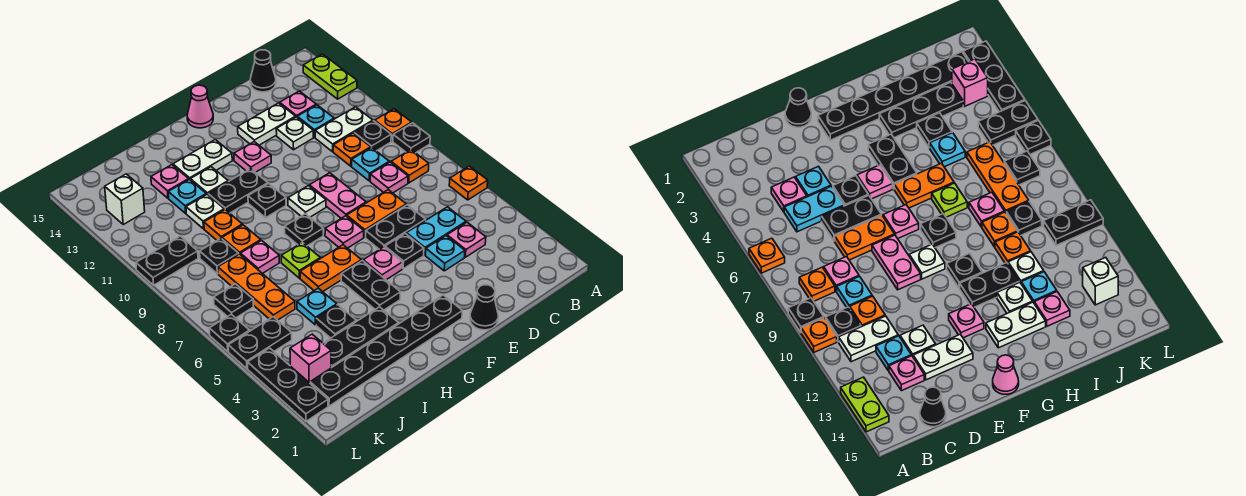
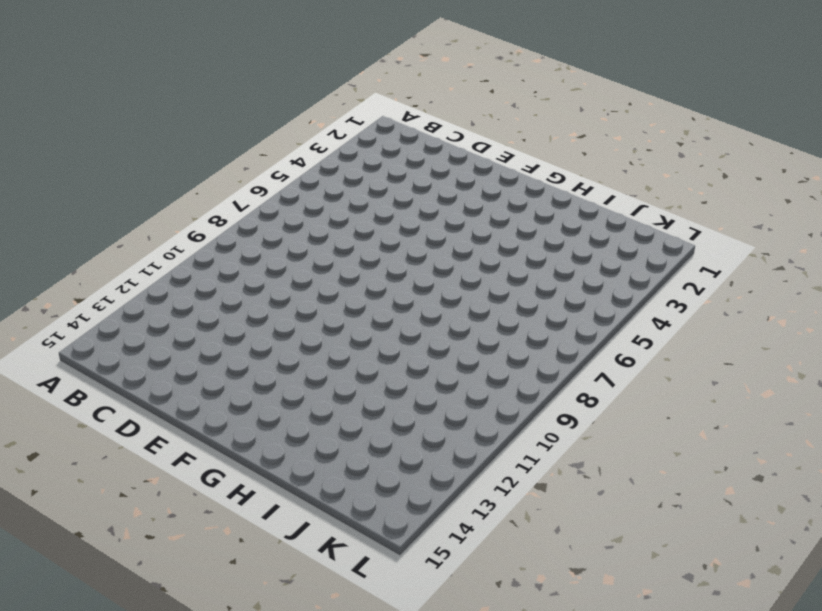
none -> orange 1x1 plate [449,166,488,200]
none -> black 1x1 plate [393,123,430,153]
none -> orange 1x1 plate [375,109,412,141]
none -> lime 1x2 plate [303,54,357,99]

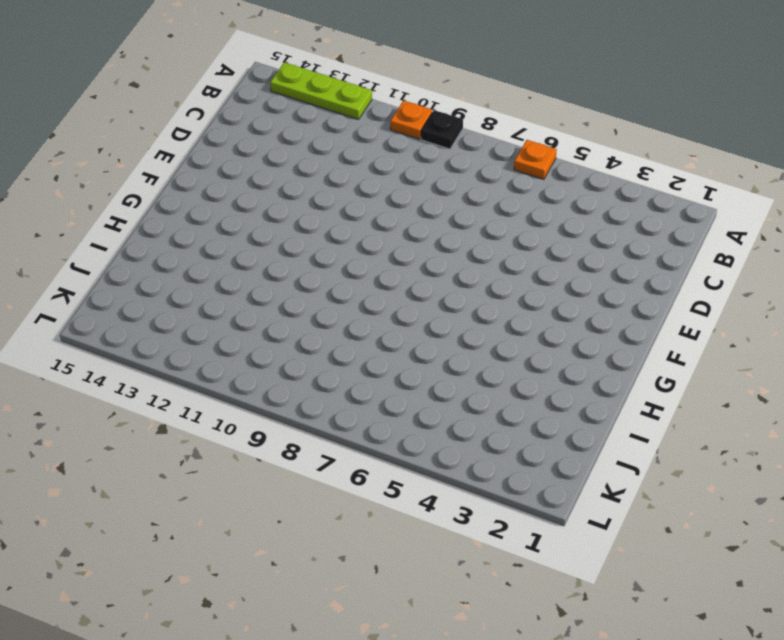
lime 1x3 plate [270,62,372,119] -> lime 1x2 plate [303,54,357,99]
none -> orange 1x1 plate [391,150,429,183]
none -> black 1x1 plate [354,121,391,151]
none -> white 1x2 plate [315,107,373,152]
none -> pink 1x1 plate [447,222,486,257]

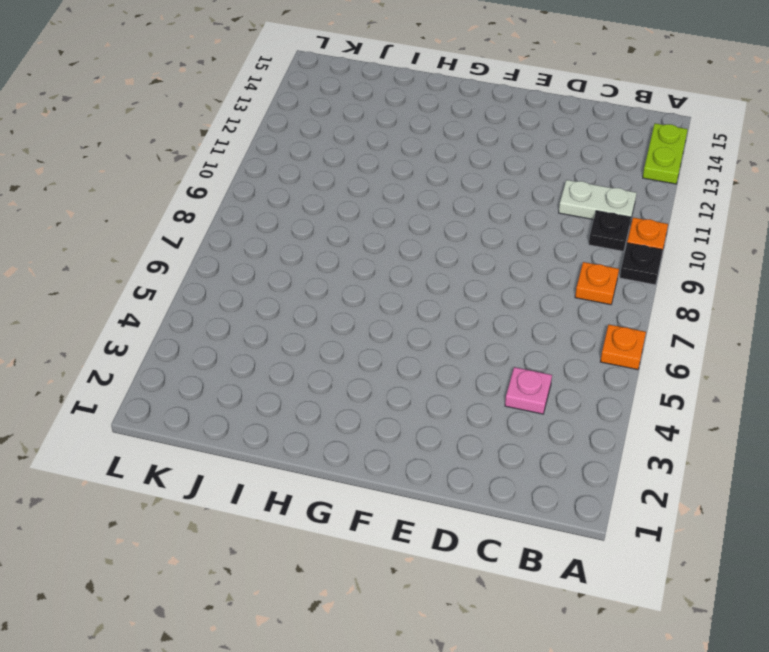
none -> cyan 1x2 plate [406,207,466,255]
none -> pink 1x1 plate [370,162,408,193]
none -> cyan 1x1 plate [352,147,389,181]
none -> orange 1x1 plate [333,133,371,166]

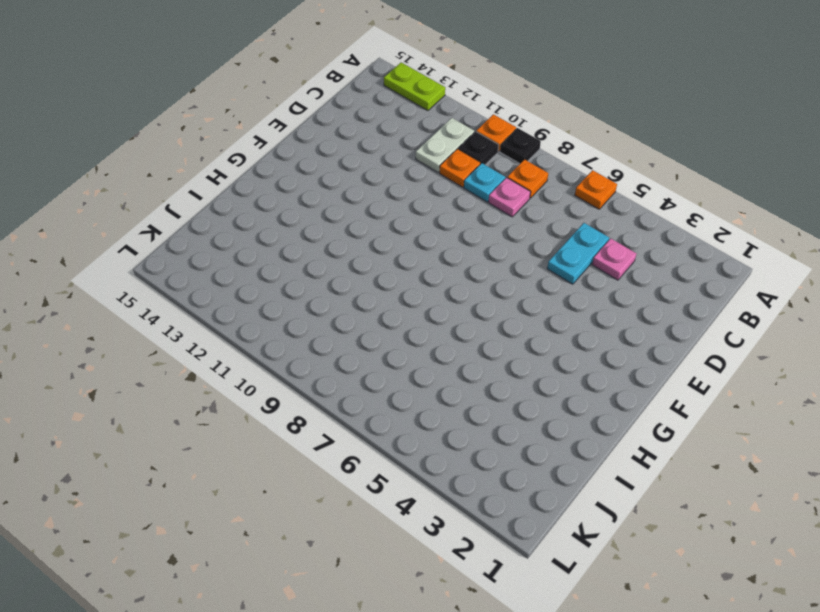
none -> cyan 1x1 plate [297,105,334,137]
none -> pink 1x1 plate [280,91,316,117]
none -> black 1x1 cone [250,50,276,92]
none -> cyan 1x1 plate [426,236,465,271]

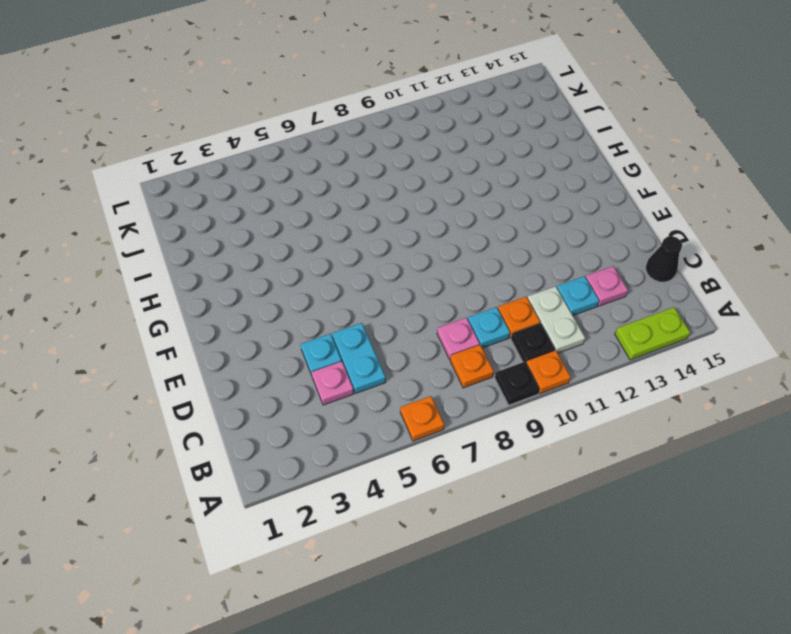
none -> black 1x2 plate [366,205,426,250]
none -> orange 1x2 plate [347,190,406,237]
none -> white 1x1 plate [276,117,313,150]
none -> white 1x2 plate [238,103,296,145]

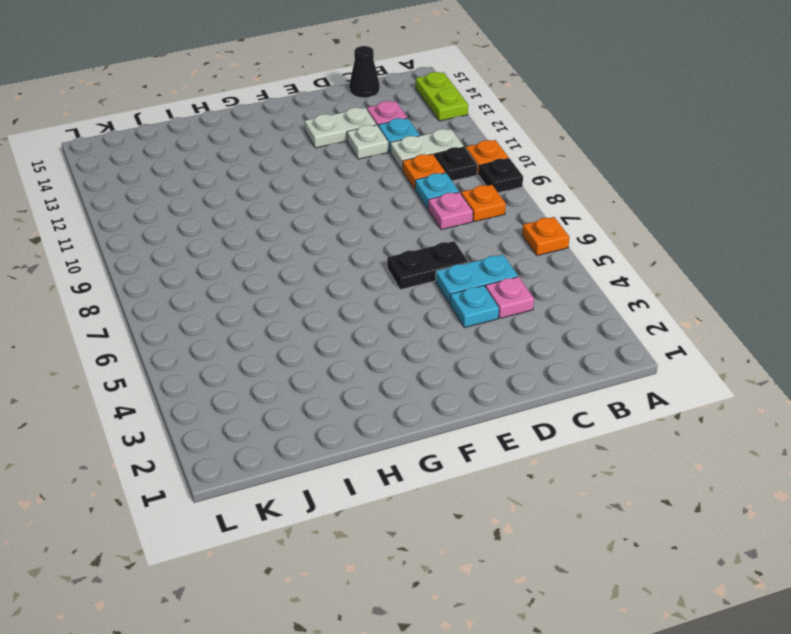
none -> orange 1x2 plate [347,190,406,237]
none -> black 1x1 cone [470,285,498,330]
none -> black 1x1 plate [385,233,424,269]
none -> pink 1x2 plate [309,173,366,218]

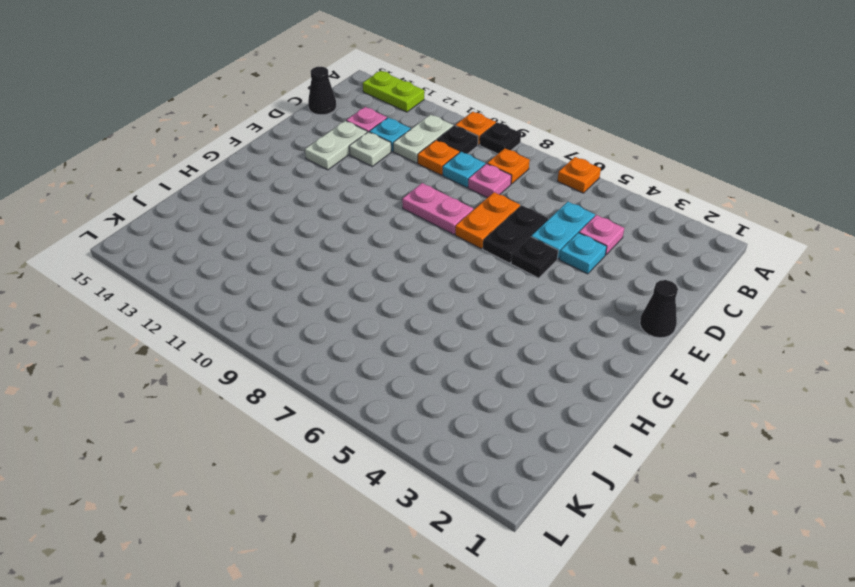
none -> black 1x6 plate [310,295,462,406]
none -> pink 1x1 plate [363,247,402,280]
none -> pink 1x1 plate [325,216,364,248]
none -> white 1x1 plate [288,186,326,217]

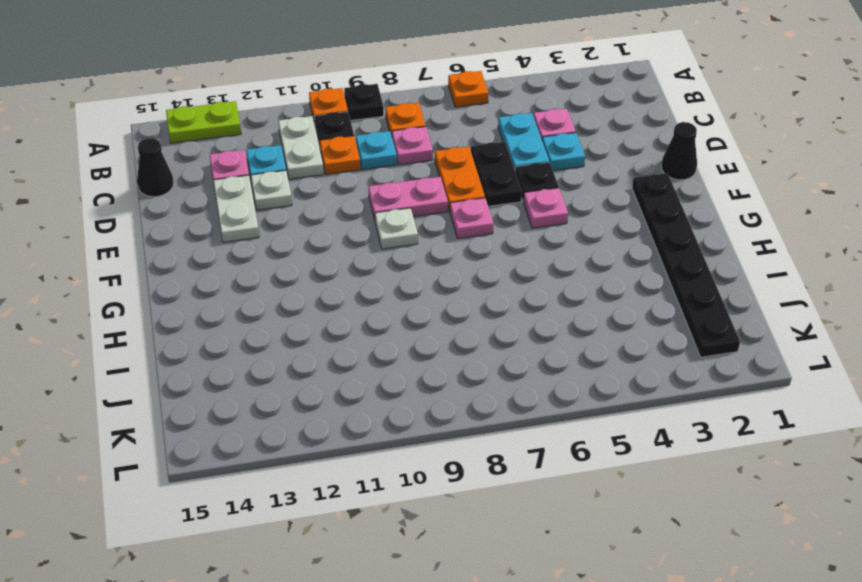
none -> pink 1x1 plate [234,142,271,172]
none -> pink 1x1 cone [187,85,213,128]
none -> black 1x2 plate [341,261,401,310]
none -> orange 1x2 plate [300,245,361,292]

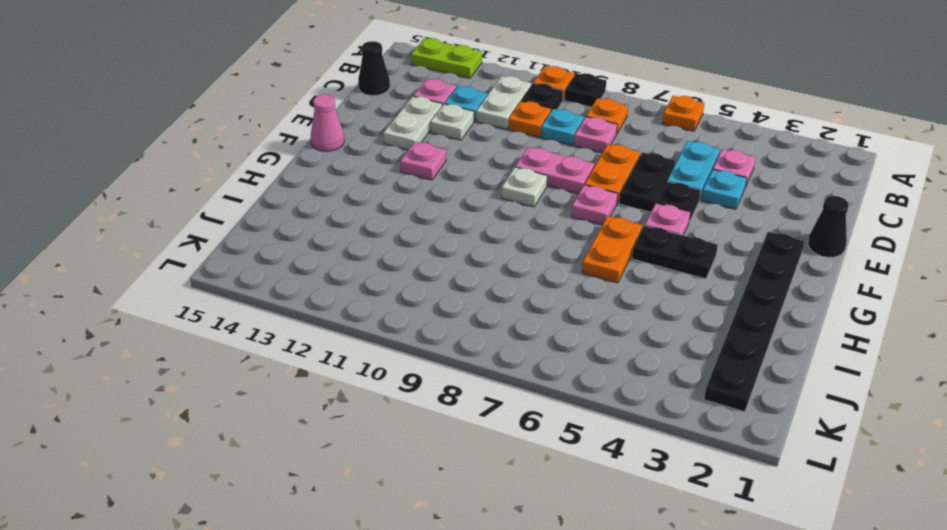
none -> black 1x1 plate [285,214,323,246]
none -> black 1x1 plate [248,183,286,218]
none -> black 1x2 plate [208,169,268,213]
none -> white 1x2 plate [173,140,232,179]

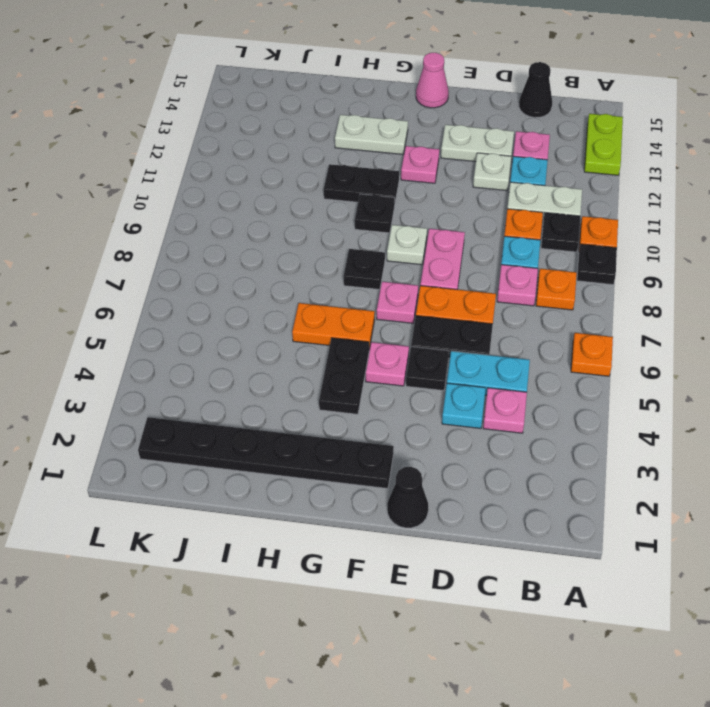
none -> black 1x3 plate [323,307,399,368]
none -> lime 1x1 plate [281,243,320,278]
none -> white 1x1 plate [190,167,228,195]
none -> black 1x1 plate [316,305,356,338]

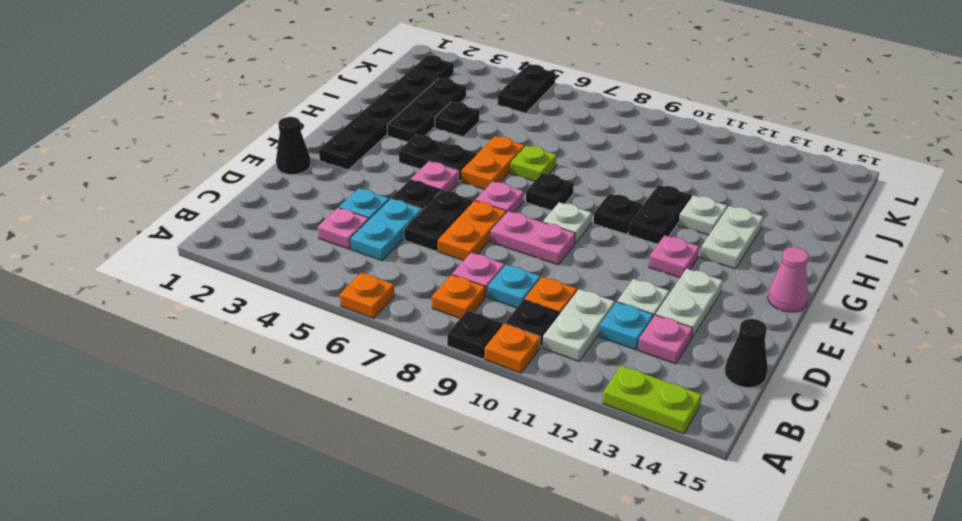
none -> cyan 1x1 plate [297,288,337,325]
none -> pink 1x1 plate [240,240,279,274]
none -> orange 1x1 plate [222,225,261,254]
none -> orange 1x1 plate [204,210,242,240]

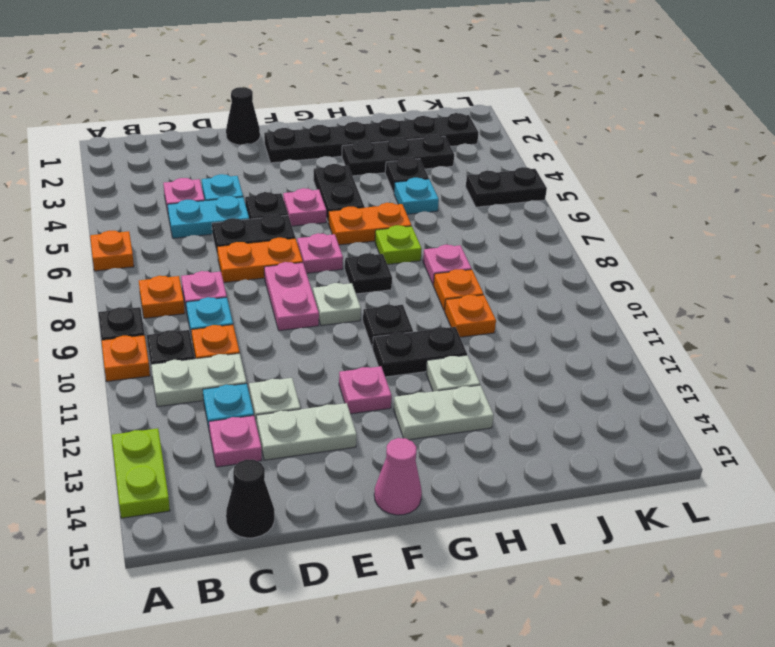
none -> white 1x1 plate [186,194,224,229]
none -> cyan 1x1 plate [168,179,206,213]
none -> pink 1x1 plate [151,165,189,198]
none -> orange 1x3 plate [218,254,295,320]

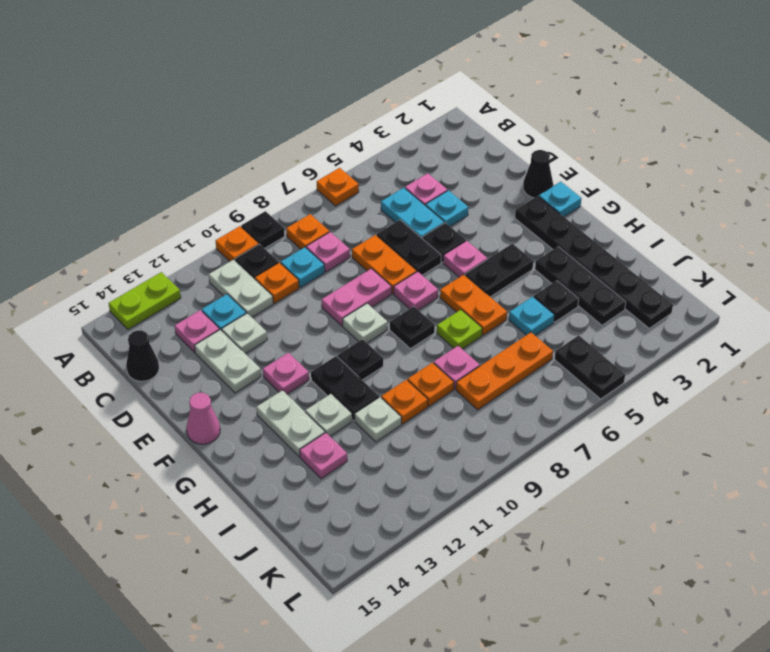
cyan 1x1 plate [539,182,581,217] -> cyan 1x1 plate moved to [168,179,206,213]
none -> black 1x1 plate [200,238,238,274]
none -> pink 1x1 brick [290,334,331,383]
none -> black 1x1 plate [214,284,253,318]
none -> black 1x2 plate [136,236,198,285]

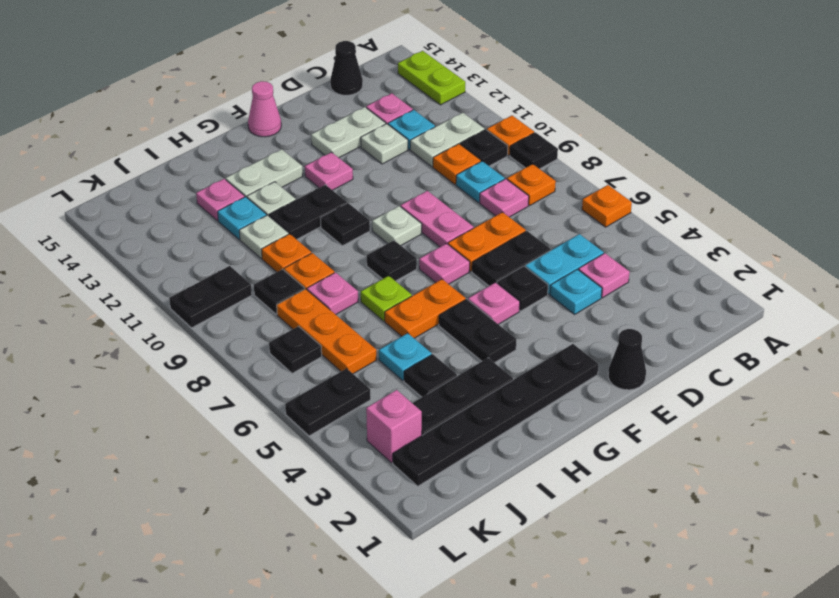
none -> white 1x1 brick [105,174,145,224]
none -> black 1x3 plate [248,348,328,421]
none -> black 1x1 plate [209,314,249,351]

